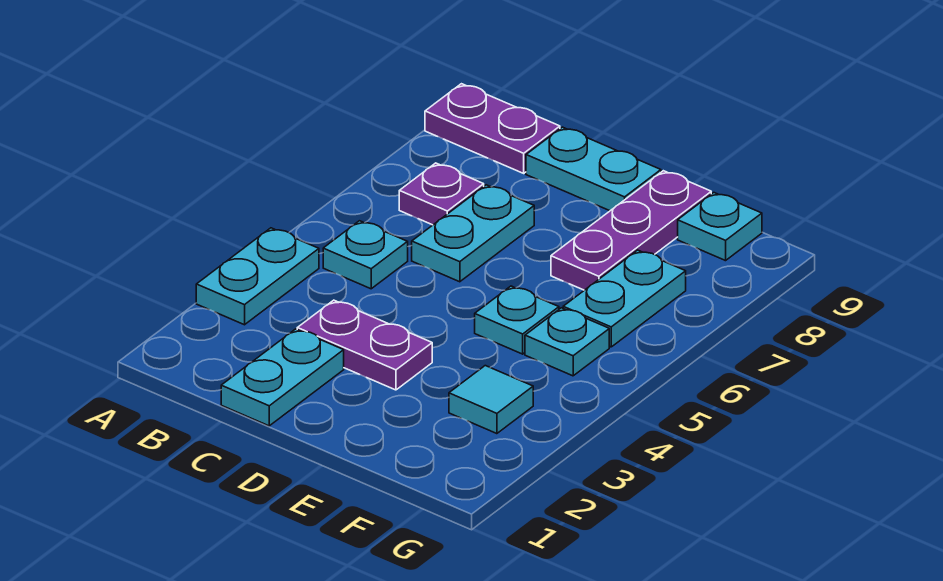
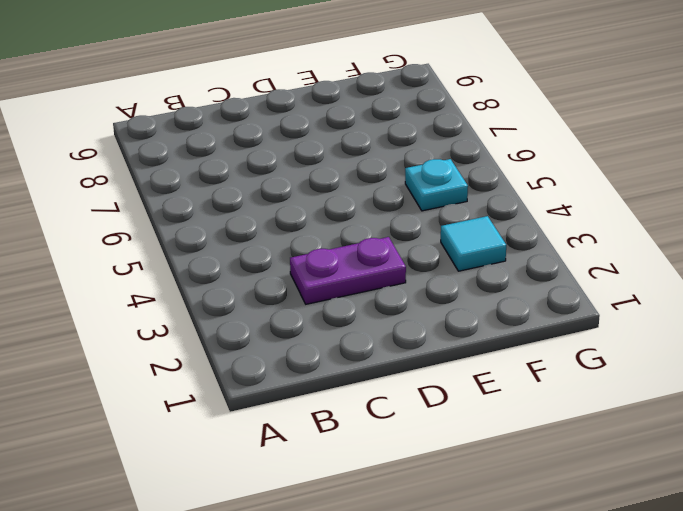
none -> cyan 1x2 plate [196,228,319,325]
none -> purple 1x2 plate [425,84,560,173]
none -> cyan 1x1 plate [323,221,408,289]

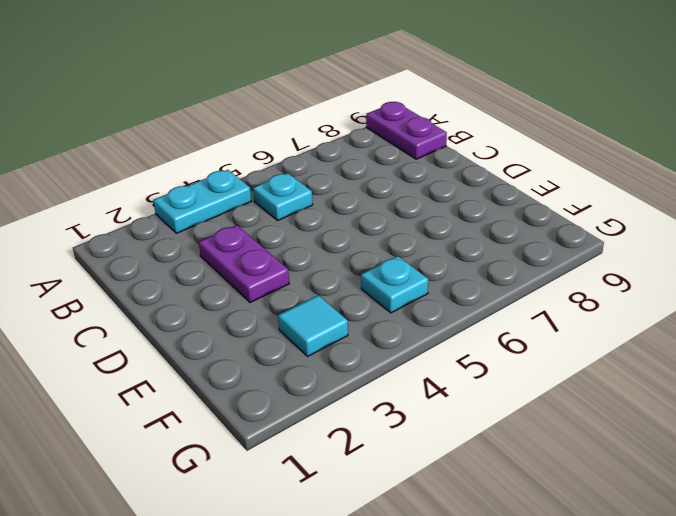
none -> purple 1x1 plate [399,163,484,225]
none -> cyan 1x2 plate [221,329,344,426]
none -> cyan 1x2 plate [412,185,534,282]

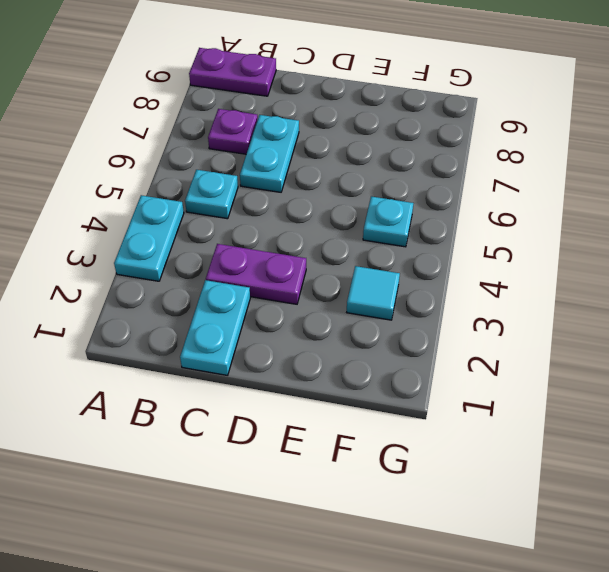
none -> cyan 1x2 plate [526,127,661,211]
none -> cyan 1x1 plate [475,286,559,354]
none -> purple 1x3 plate [551,171,711,290]

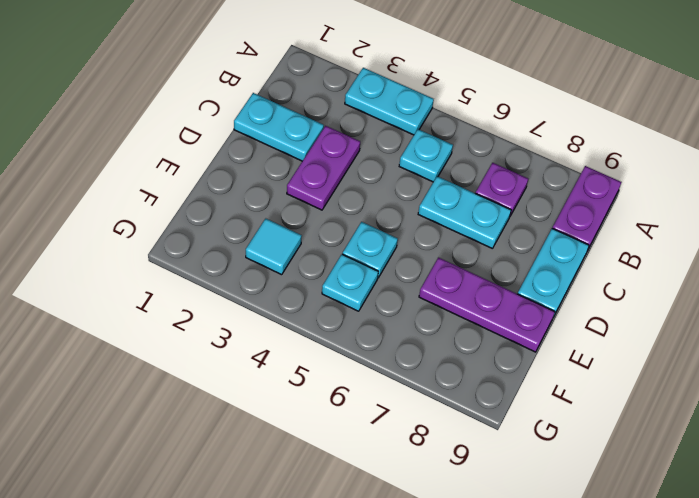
none -> cyan 1x2 plate [563,250,686,347]
none -> cyan 1x1 plate [678,193,762,261]

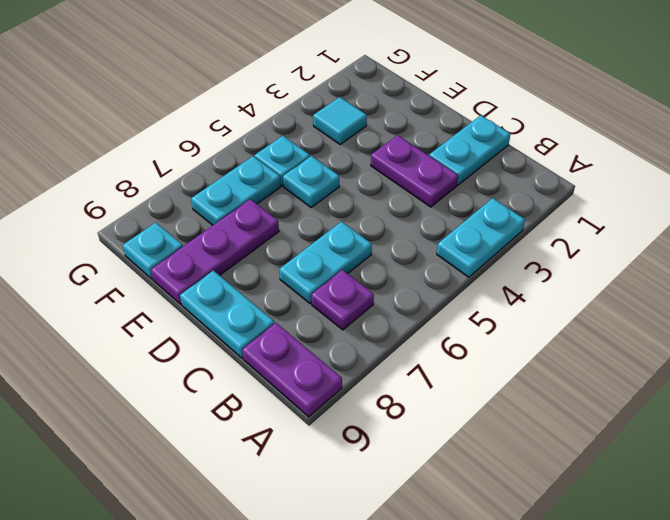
none -> cyan 1x1 plate [323,221,408,289]

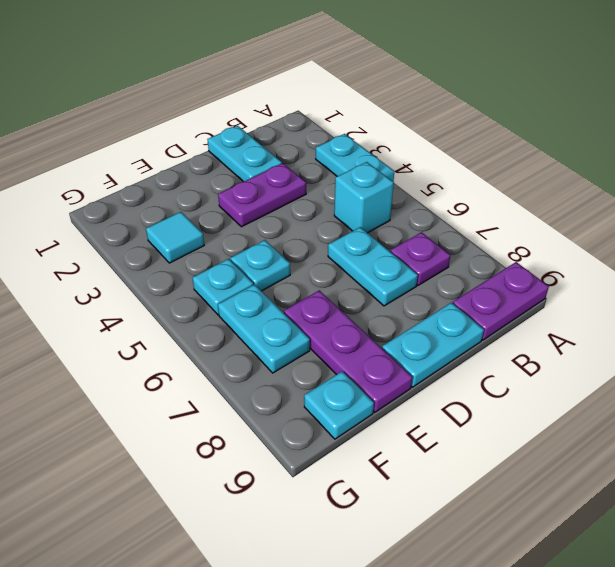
cyan 1x1 brick [334,162,394,233] -> cyan 1x1 plate [323,221,408,289]

